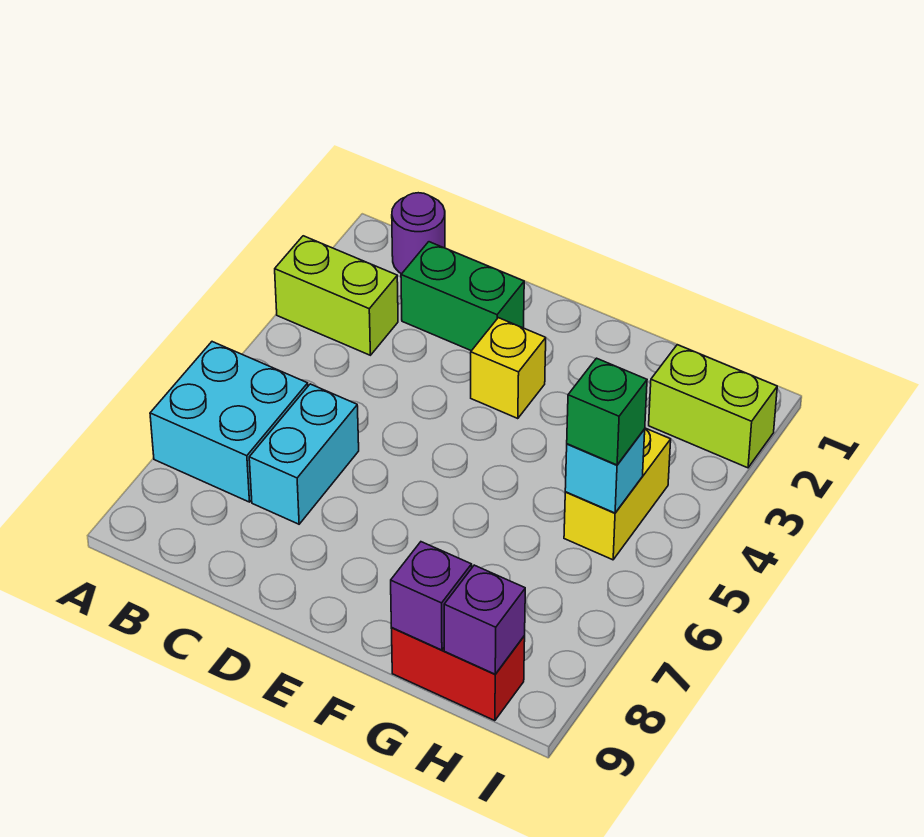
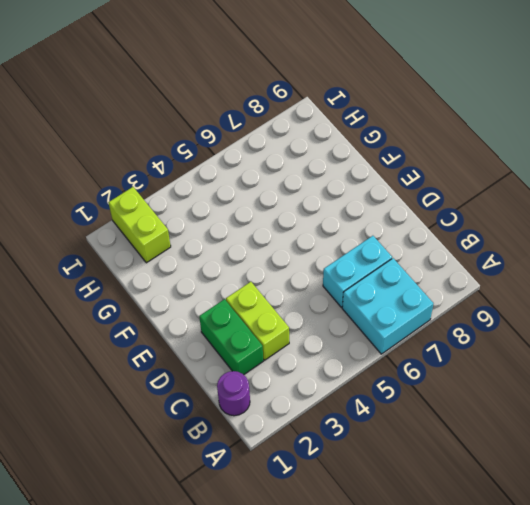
lime 1x2 brick [226,282,289,360] -> lime 1x2 brick moved to [275,236,398,355]
none -> yellow 1x1 brick [471,318,546,419]
none -> red 1x2 brick [391,628,525,721]
none -> yellow 1x2 brick [564,428,671,560]

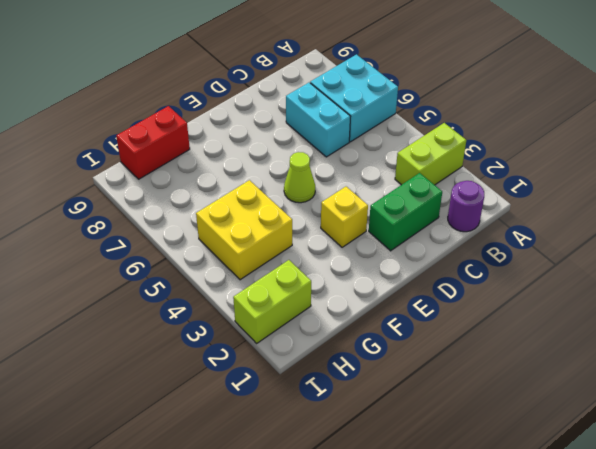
lime 1x1 cone [284,152,315,203] -> none
yellow 2x2 brick [196,180,292,280] -> yellow 1x2 brick [564,428,671,560]
none -> purple 1x1 brick [391,542,472,650]
none -> cyan 1x1 brick [565,429,645,513]
none -> purple 1x1 brick [444,565,525,674]

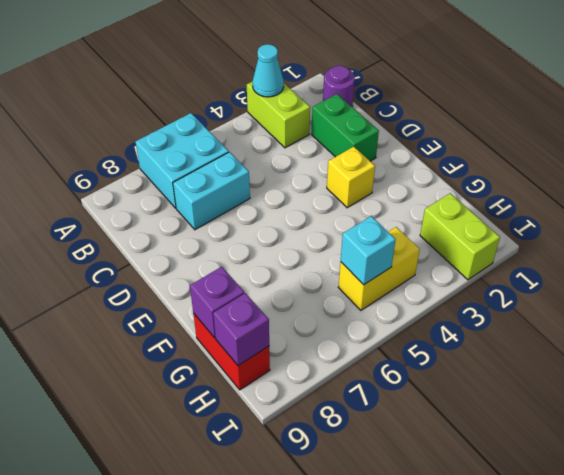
cyan 1x1 cone [253,44,284,97] -> none
none -> green 1x1 brick [567,358,647,465]

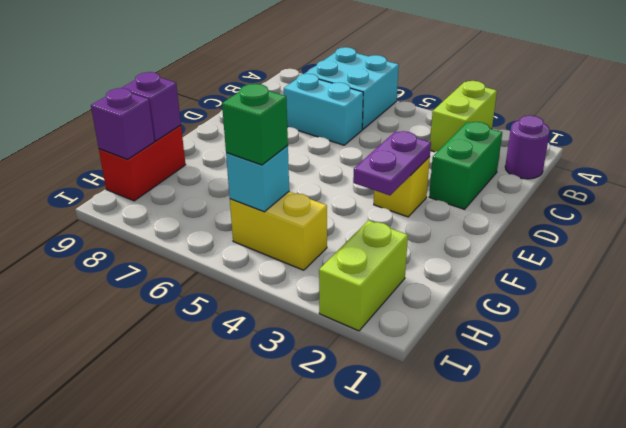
purple 1x2 plate [353,131,431,195] -> none

